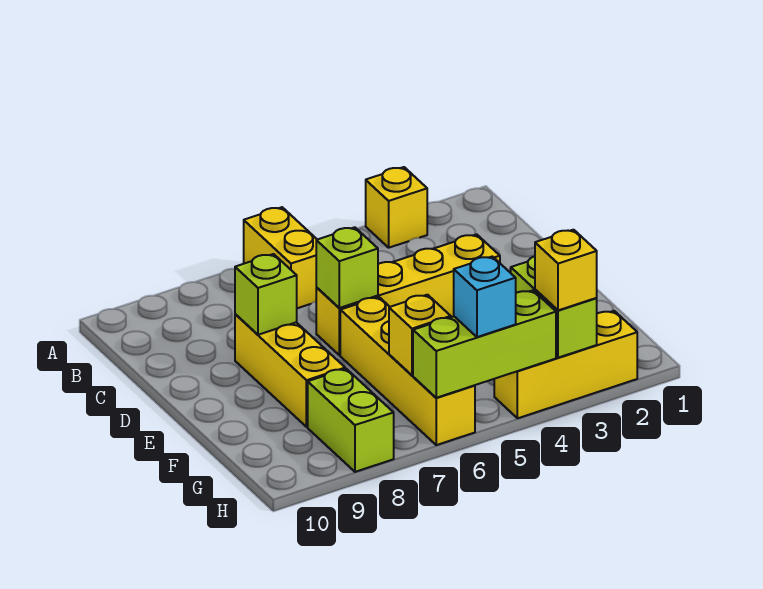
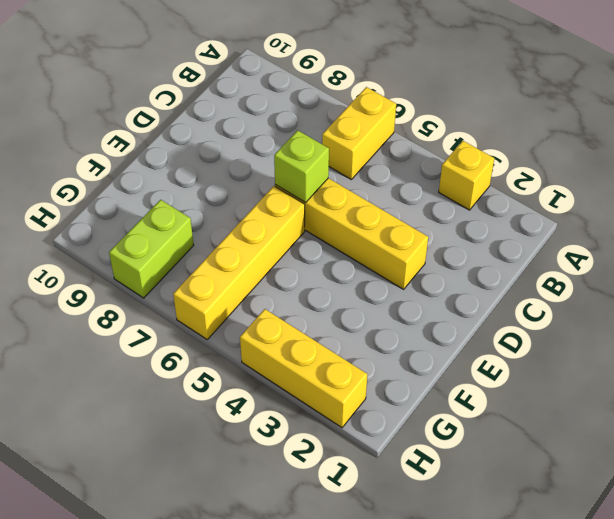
none -> yellow 1x3 brick [235,314,345,427]
none -> lime 1x1 brick [235,254,297,335]
none -> lime 1x2 brick [511,256,597,358]

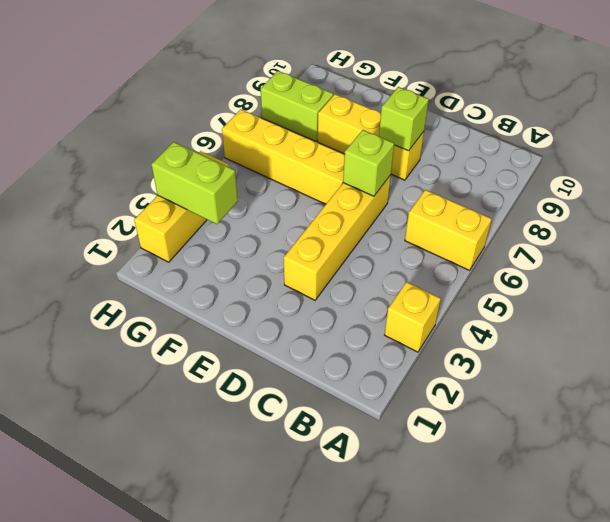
none -> yellow 1x1 brick [389,295,451,375]
none -> lime 1x3 brick [413,290,556,398]
none -> yellow 1x1 brick [535,230,597,310]

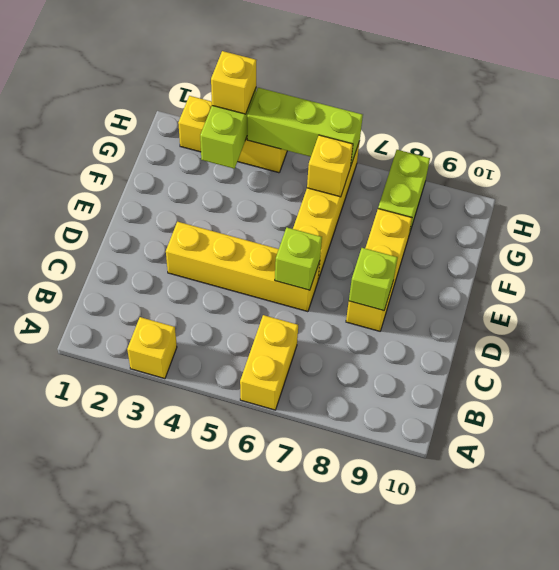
none -> cyan 1x1 brick [454,256,516,337]

